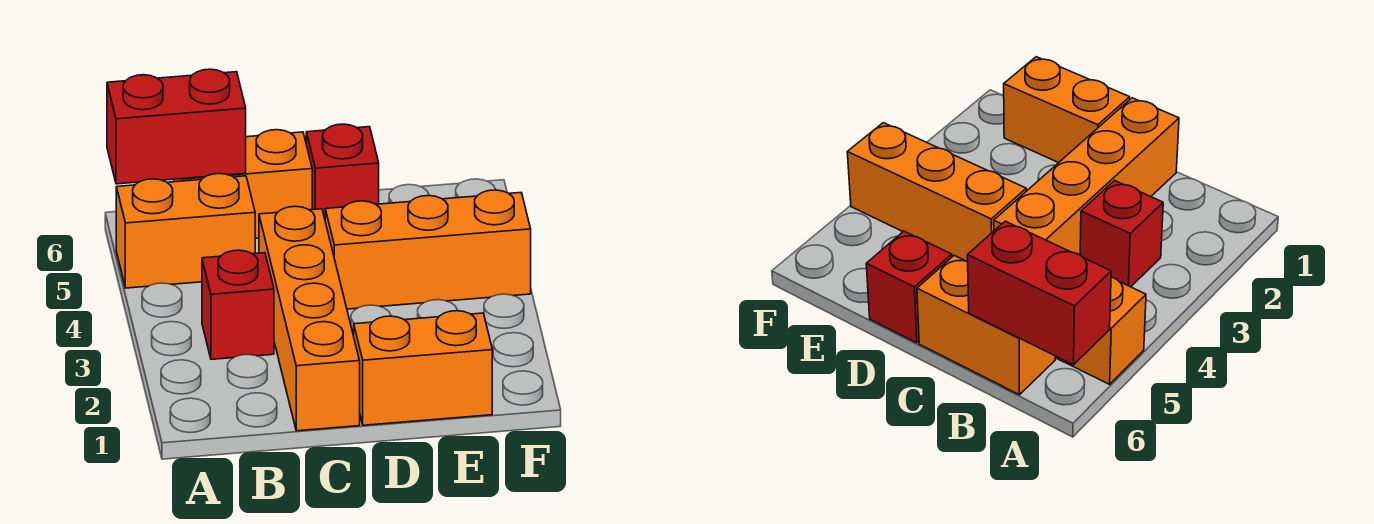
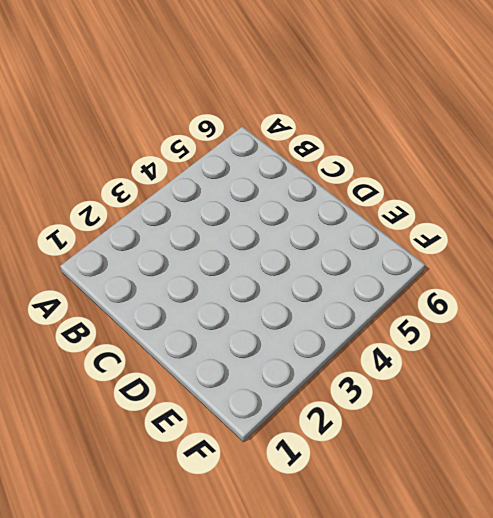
none -> orange 1x2 brick [116,174,255,288]
none -> red 1x1 brick [202,250,274,359]

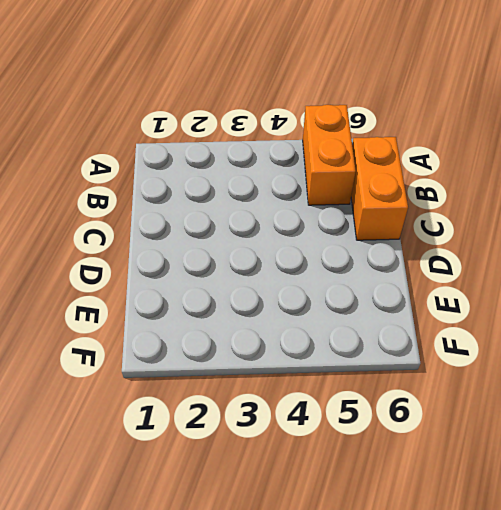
none -> red 1x1 brick [202,250,274,359]
none -> orange 1x4 brick [259,206,360,431]

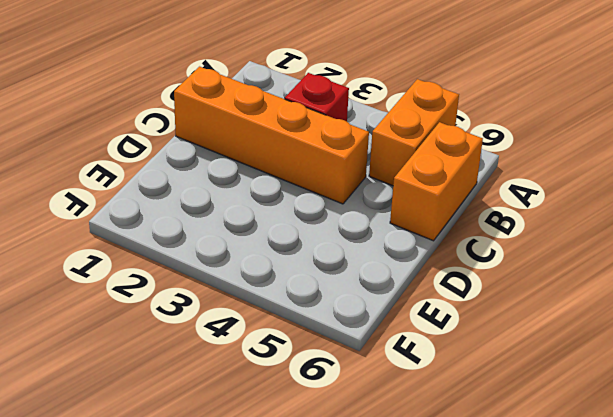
none -> orange 1x2 brick [354,311,492,425]
none -> orange 1x3 brick [325,190,531,309]

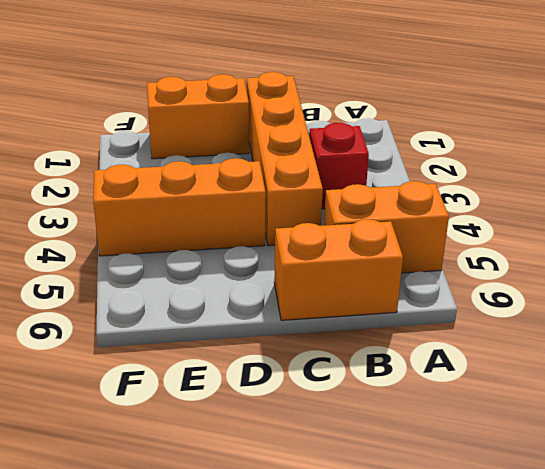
none -> red 1x1 brick [306,124,379,218]
none -> red 1x2 brick [107,69,246,184]

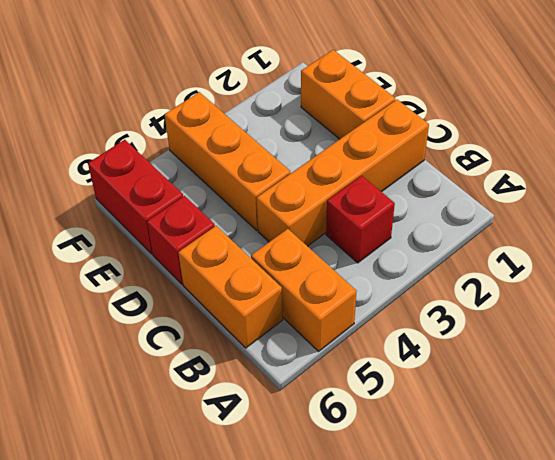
red 1x2 brick [88,140,183,254] -> red 1x2 brick moved to [107,69,246,184]

